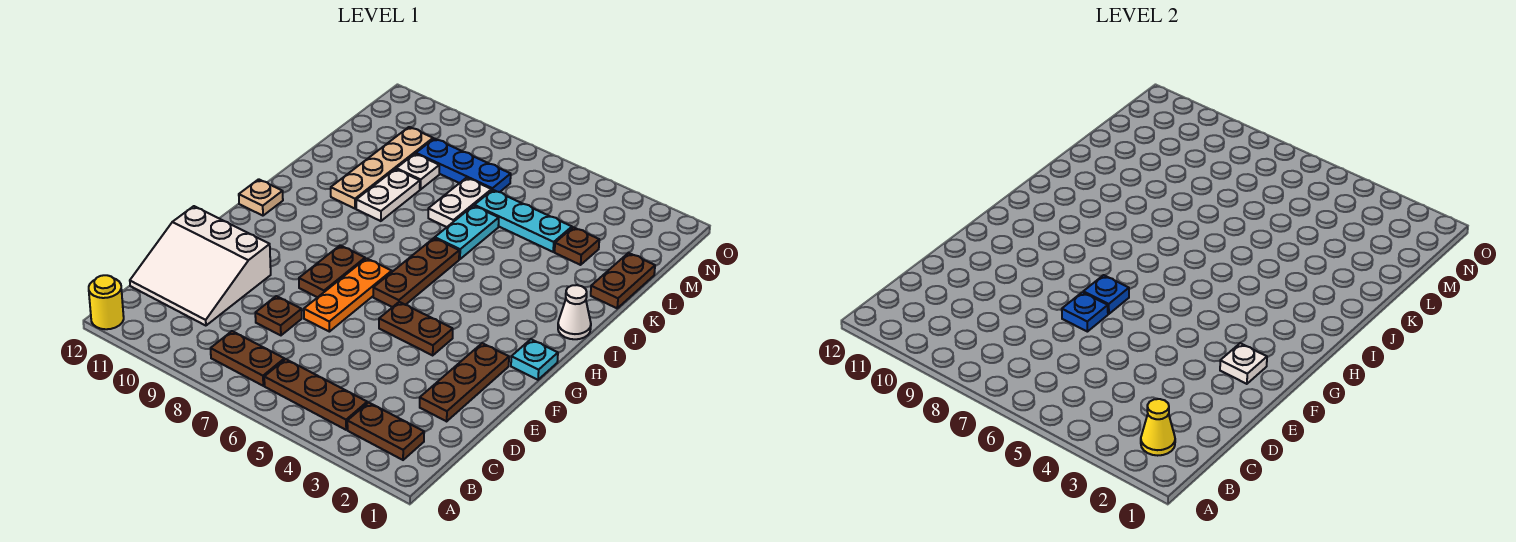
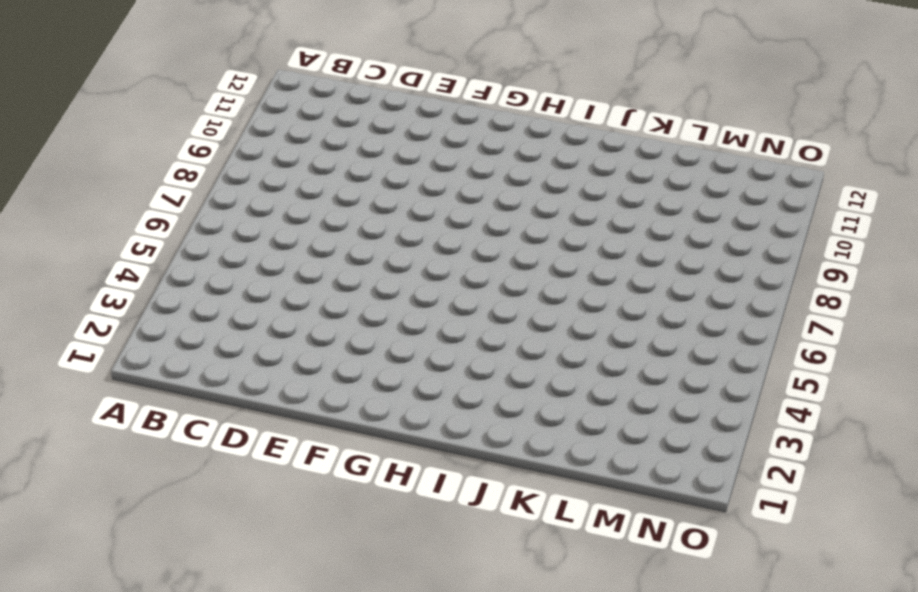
none -> yellow 1x1 round brick [89,275,124,329]
none -> brown 1x2 plate [347,402,424,460]
none -> brown 1x3 plate [264,359,367,430]

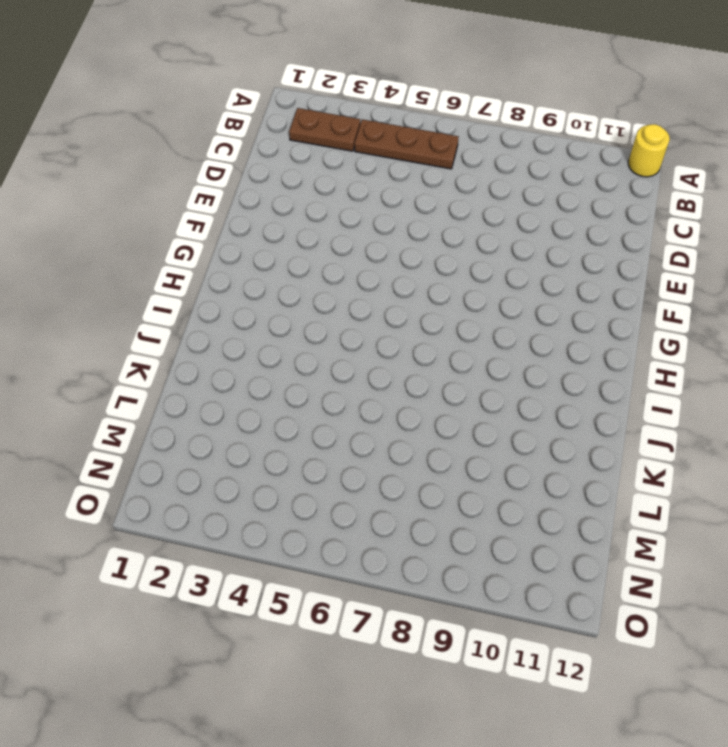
none -> brown 1x2 plate [211,331,284,386]
none -> white 3x3 slope [130,206,271,326]
none -> brown 1x3 plate [420,343,509,421]

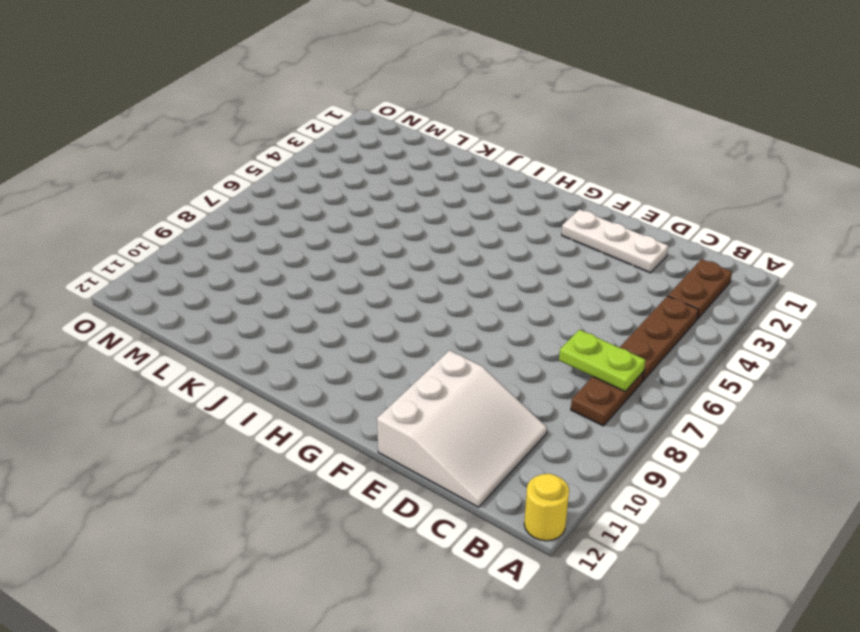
lime 1x2 plate [559,330,645,391] -> none
white 1x3 plate [562,209,668,273] -> brown 1x3 plate [420,343,509,421]
none -> brown 1x1 plate [255,296,302,335]
none -> orange 1x3 plate [304,258,392,332]
none -> brown 1x2 plate [379,302,453,355]

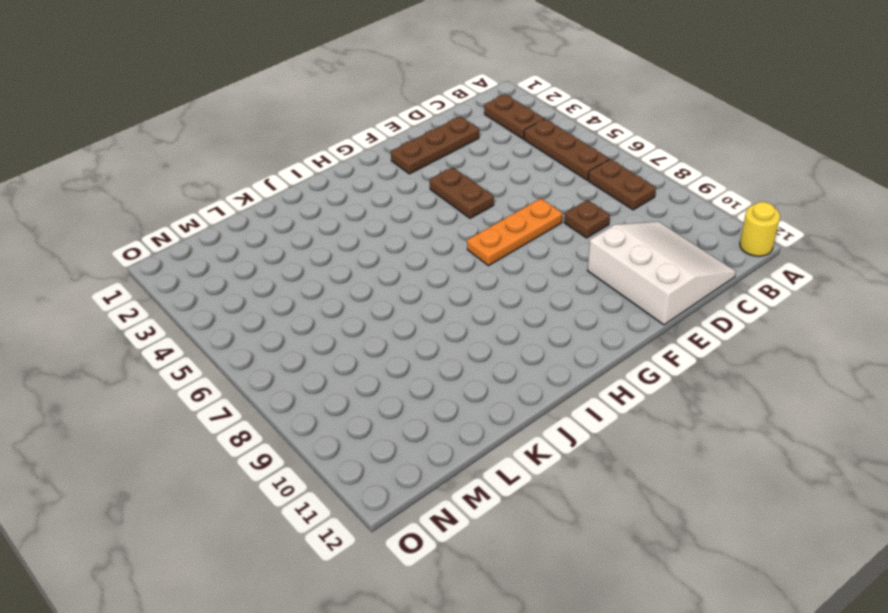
none -> brown 1x2 plate [299,245,365,297]
none -> cyan 1x1 plate [511,339,558,380]
none -> brown 1x3 plate [373,238,459,307]

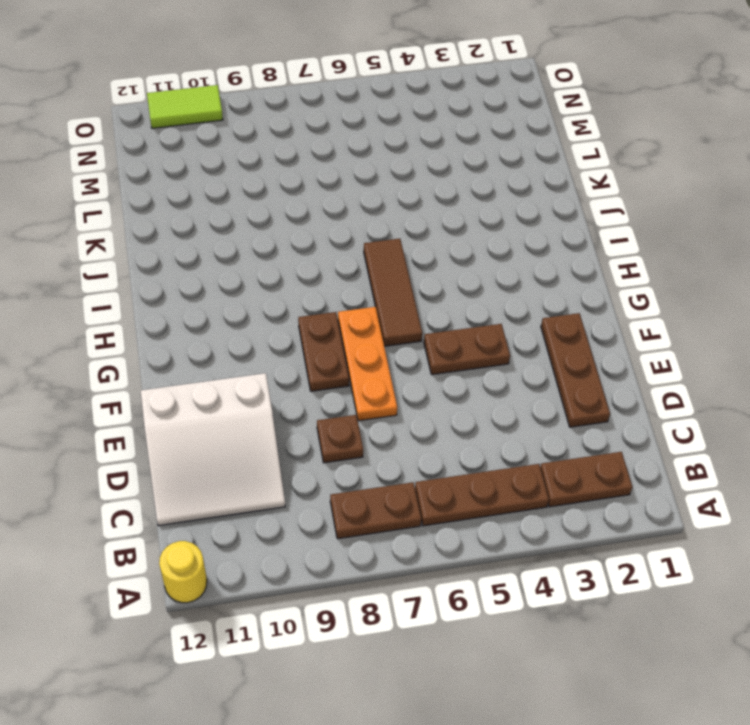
brown 1x3 tile [364,239,422,346] -> brown 1x3 plate [373,238,459,307]
lime 1x2 tile [147,85,223,128] -> none
none -> cyan 1x1 plate [511,339,558,380]
none -> tan 1x1 plate [239,179,283,216]
none -> white 1x1 cone [558,285,591,339]

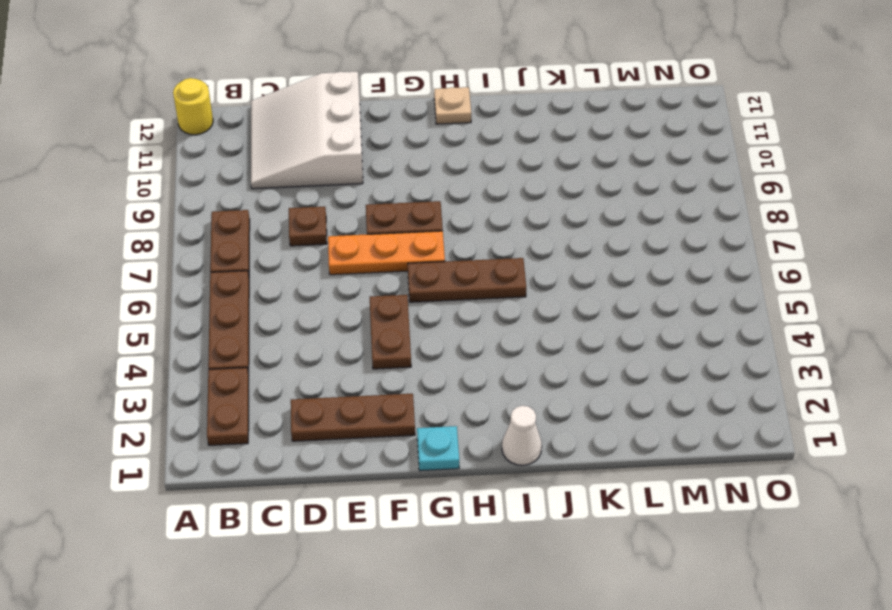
none -> cyan 1x2 plate [435,206,499,259]
none -> white 1x2 plate [356,169,420,221]
none -> tan 1x4 plate [331,127,433,209]

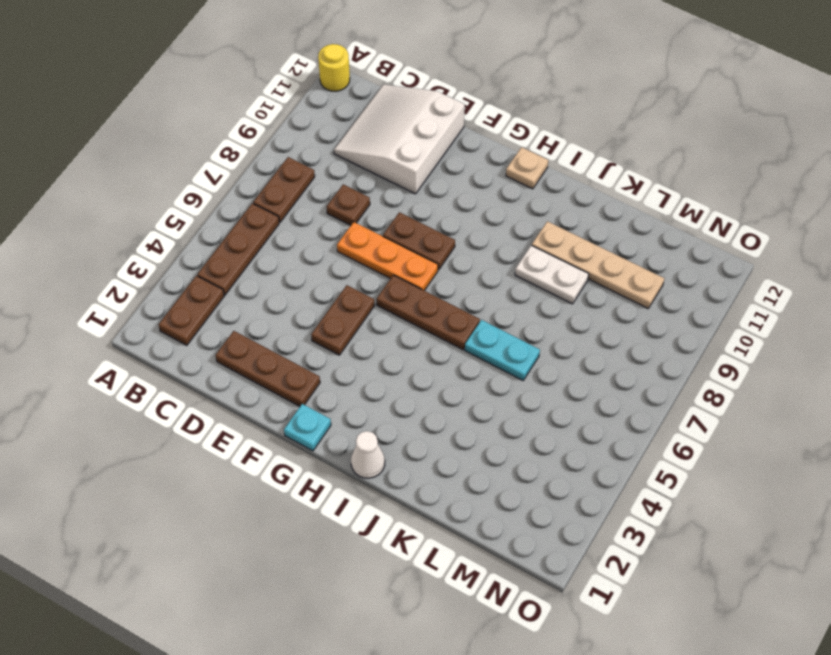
none -> brown 1x2 plate [591,253,655,308]
none -> white 1x2 plate [428,178,492,227]
none -> brown 1x1 plate [555,227,599,265]

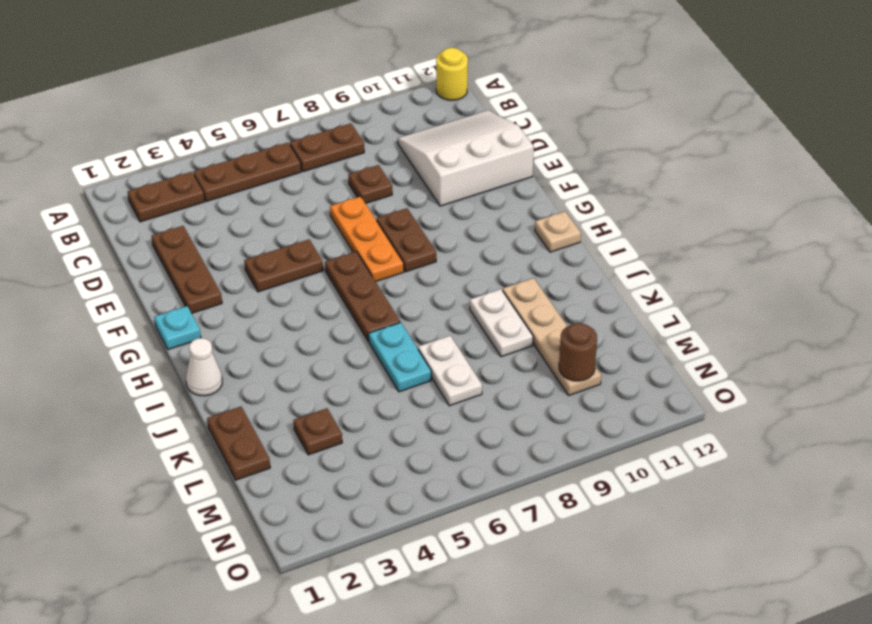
brown 1x1 round brick [559,323,597,381] -> none
none -> cyan 1x3 plate [474,190,572,252]
none -> white 1x1 plate [396,154,439,189]
none -> blue 1x3 plate [416,139,511,192]

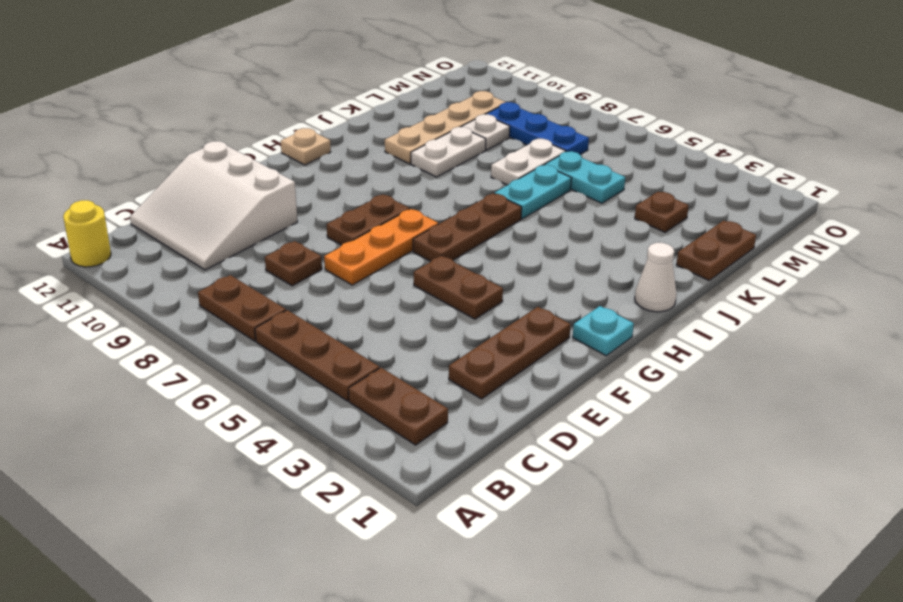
cyan 1x2 plate [545,151,625,203] -> cyan 1x3 plate [474,190,572,252]
none -> yellow 1x1 cone [1141,399,1175,456]
none -> blue 1x1 plate [1062,292,1108,332]
none -> white 1x1 plate [1220,343,1267,384]

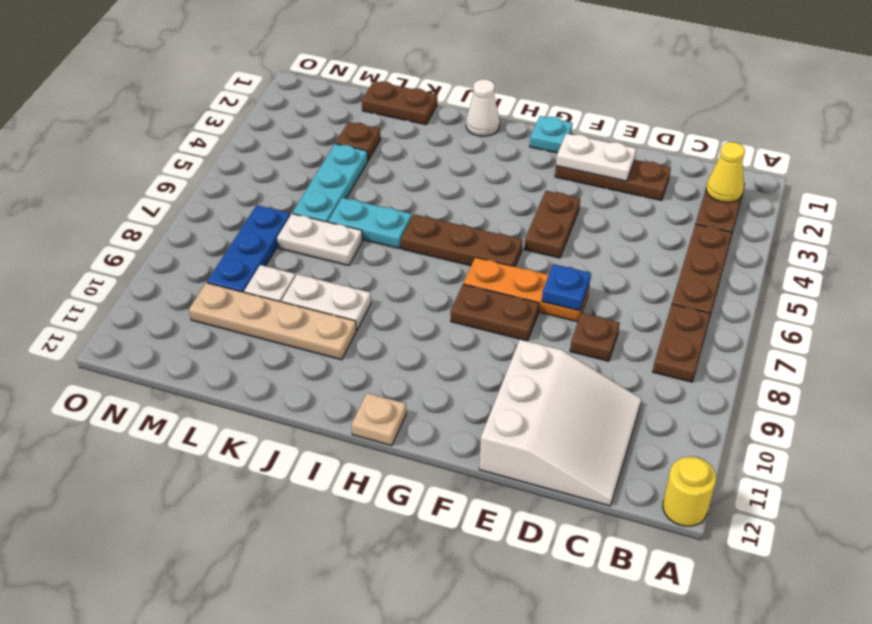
white 1x2 plate [556,133,636,181] -> white 1x1 plate [1220,343,1267,384]
none -> blue 1x1 plate [1083,275,1129,314]

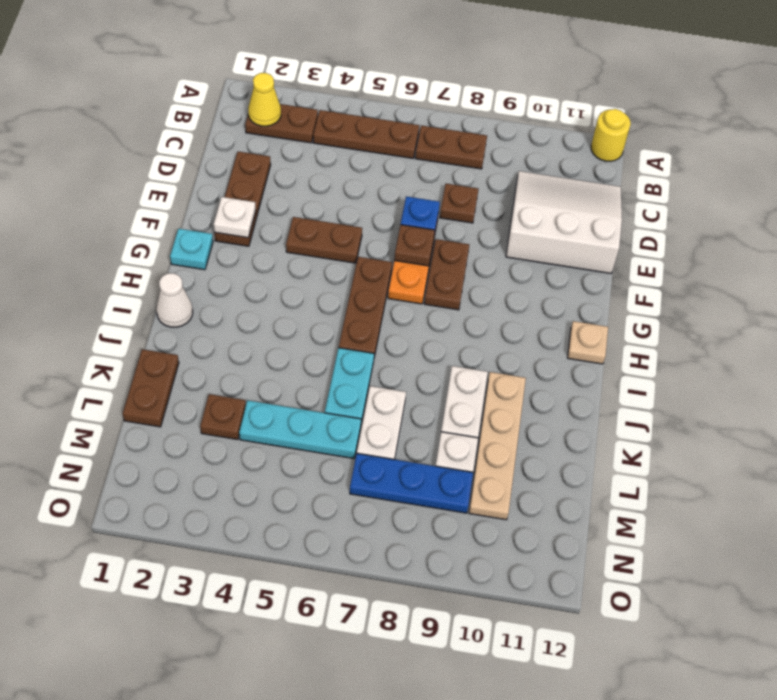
brown 1x1 plate [394,225,435,266] -> blue 1x1 plate [1083,275,1129,314]

